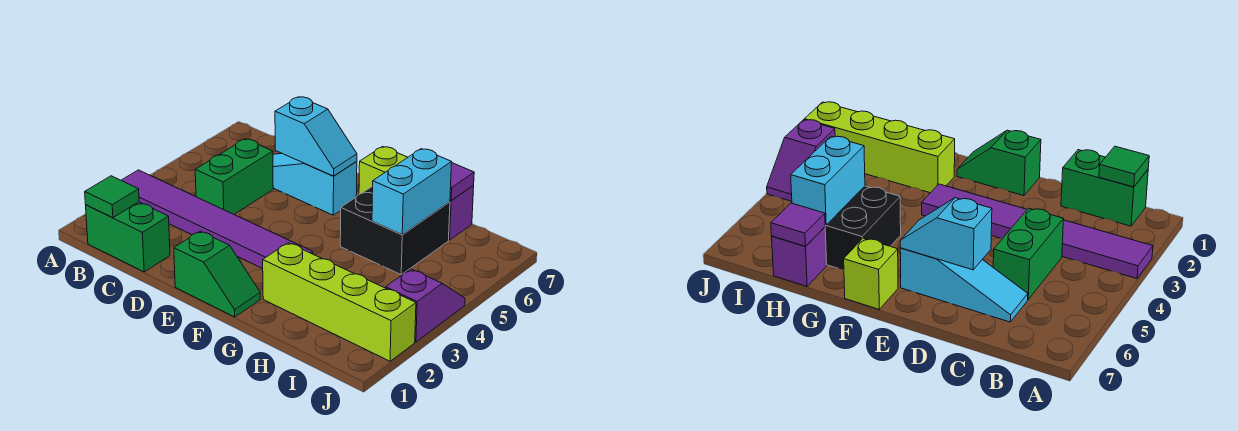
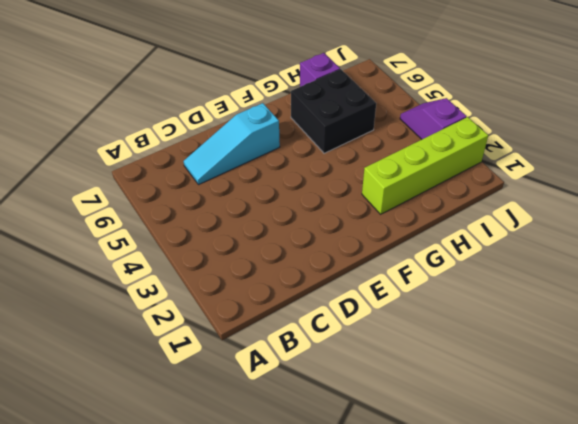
none -> purple 1x6 tile [121,170,313,269]
none -> green 1x2 brick [86,202,170,272]
none -> green 1x2 brick [195,139,273,214]

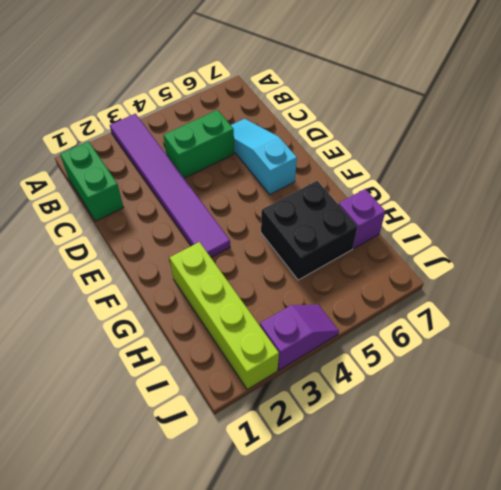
none -> green 1x2 slope [174,231,260,317]
none -> lime 1x1 brick [359,147,408,194]
none -> green 1x1 tile [85,176,139,218]

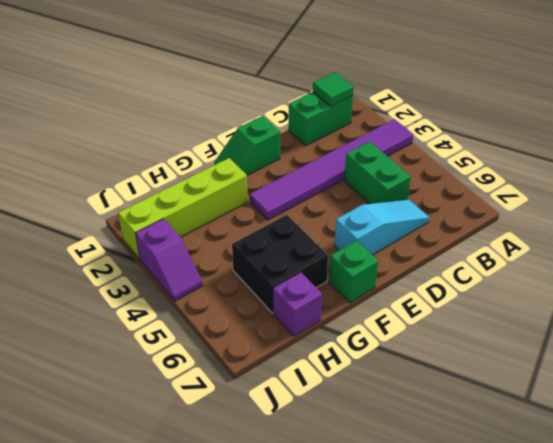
green 1x1 brick [329,240,378,302] -> lime 1x1 brick [359,147,408,194]
none -> cyan 1x2 slope [275,97,357,176]
none -> cyan 1x2 brick [372,149,452,235]
none -> purple 1x1 tile [450,163,474,201]

